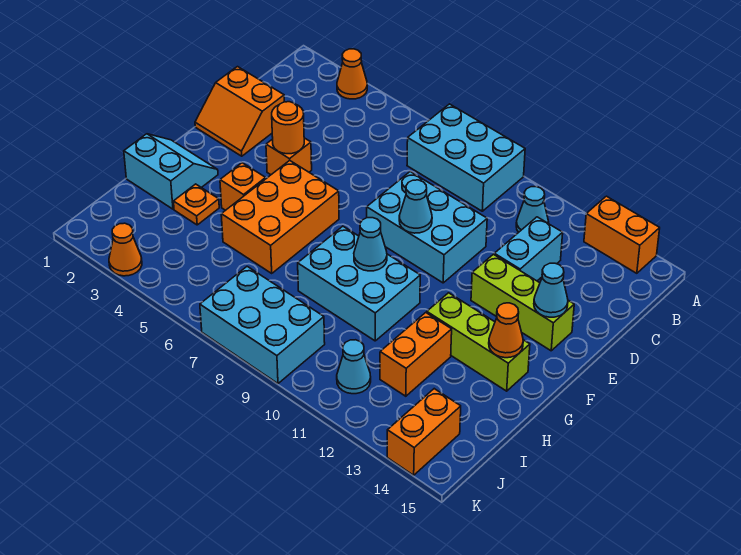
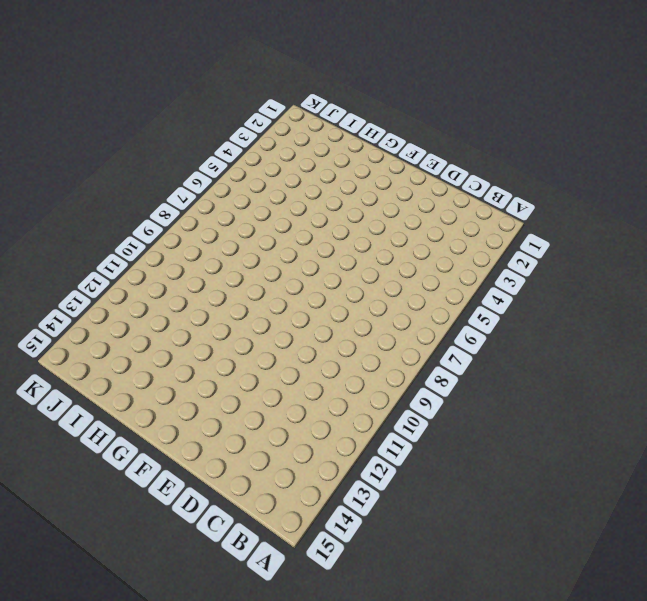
none -> orange 1x1 cone [337,49,367,99]
none -> cyan 2x3 brick [407,104,525,211]
none -> orange 1x2 brick [584,196,660,273]

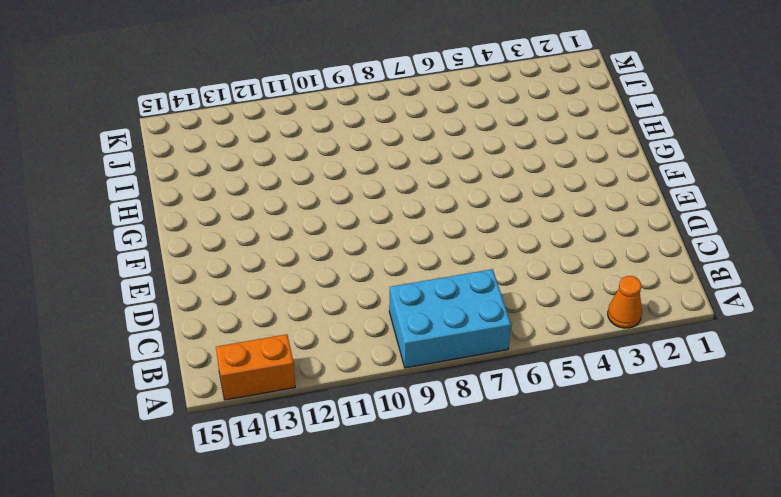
none -> cyan 1x1 cone [516,187,549,232]
none -> cyan 1x2 brick [494,217,563,281]
none -> orange 2x2 slope [195,67,284,156]

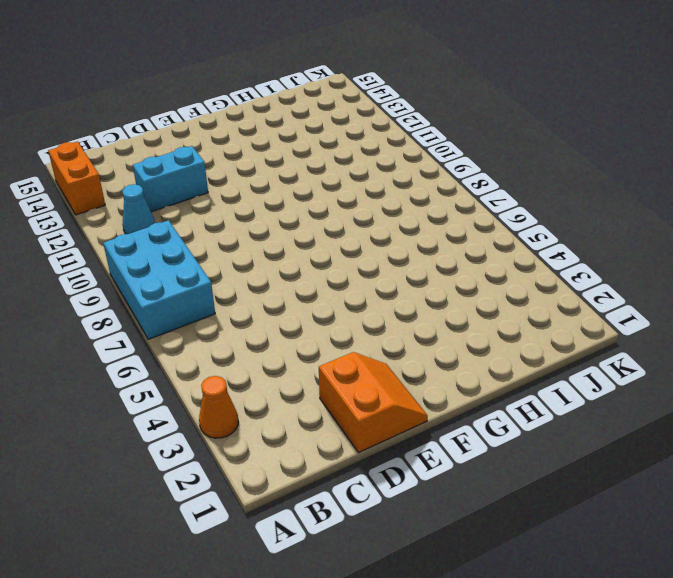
none -> cyan 2x3 brick [367,172,487,283]
none -> orange 1x1 brick [266,138,312,175]
none -> lime 1x3 brick [471,254,574,351]

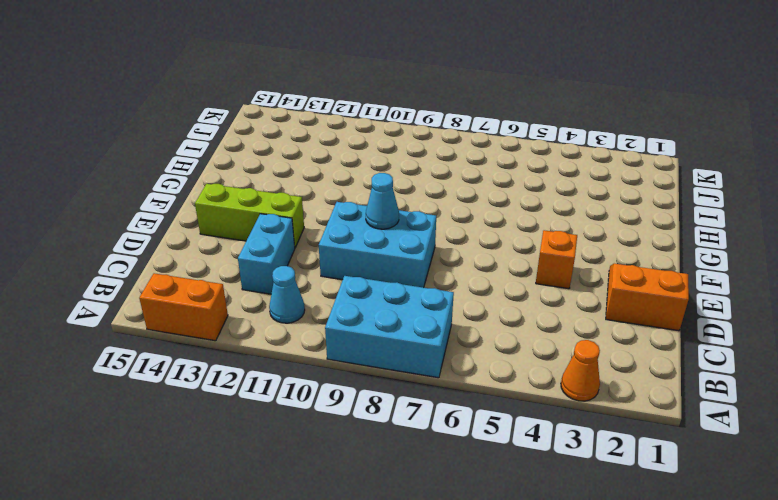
none -> orange 2x3 brick [221,160,339,273]
none -> cyan 2x2 slope [124,134,218,209]
none -> orange 1x1 brick [220,163,266,210]

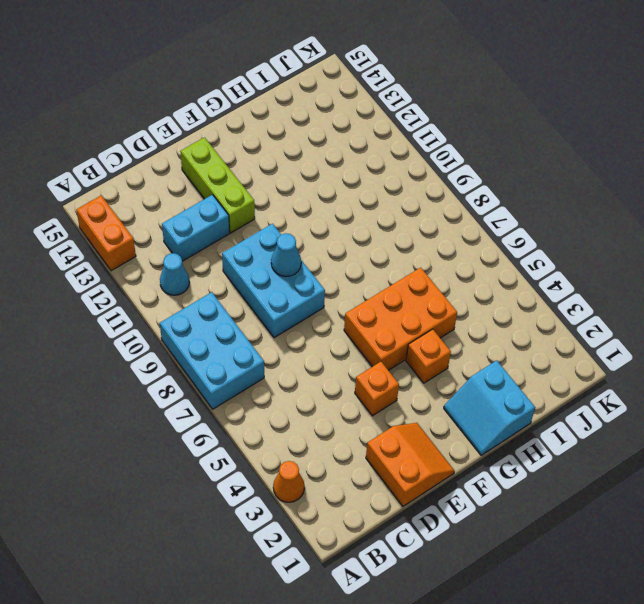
none -> cyan 2x3 brick [298,226,420,341]
none -> lime 1x3 brick [427,293,530,391]
none -> orange 1x1 plate [174,184,219,225]

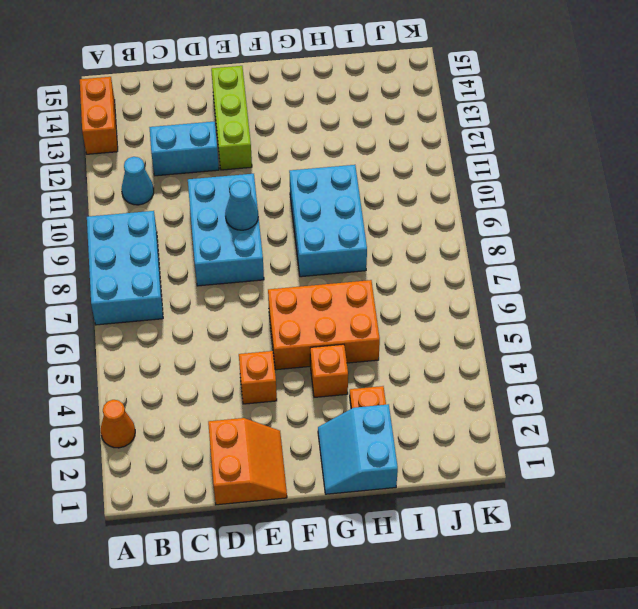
none -> lime 1x3 brick [427,293,530,391]
none -> orange 1x2 brick [380,313,452,396]
none -> cyan 2x3 brick [200,267,325,383]

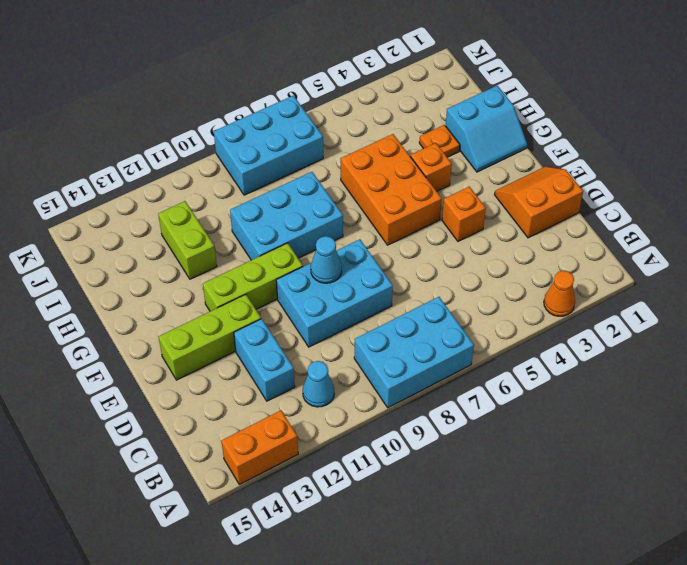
lime 1x3 brick [203,243,303,311] -> lime 1x3 brick moved to [427,293,530,391]
lime 1x2 brick [158,201,217,279] -> orange 1x2 brick [380,313,452,396]
none -> cyan 1x1 cone [337,340,371,394]
none -> orange 1x2 brick [387,389,461,475]
none -> orange 1x1 cone [109,223,142,276]

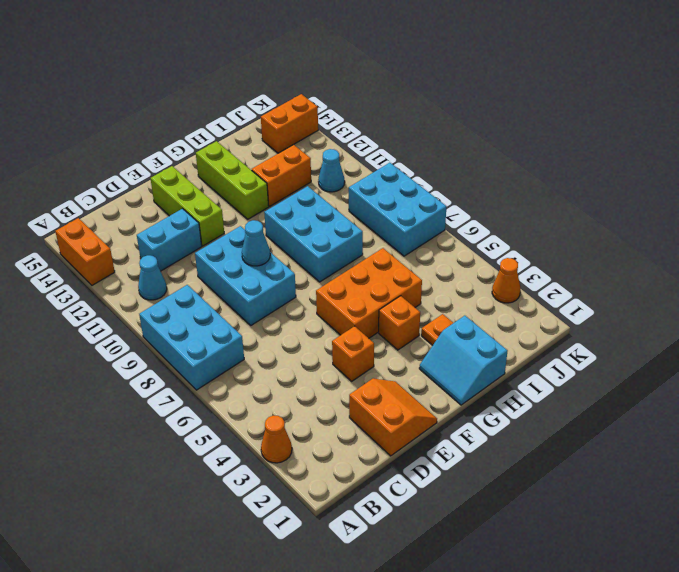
none -> orange 1x1 round brick [272,102,304,154]
none -> cyan 1x1 cone [534,263,568,317]
none -> cyan 1x1 cone [354,218,387,271]

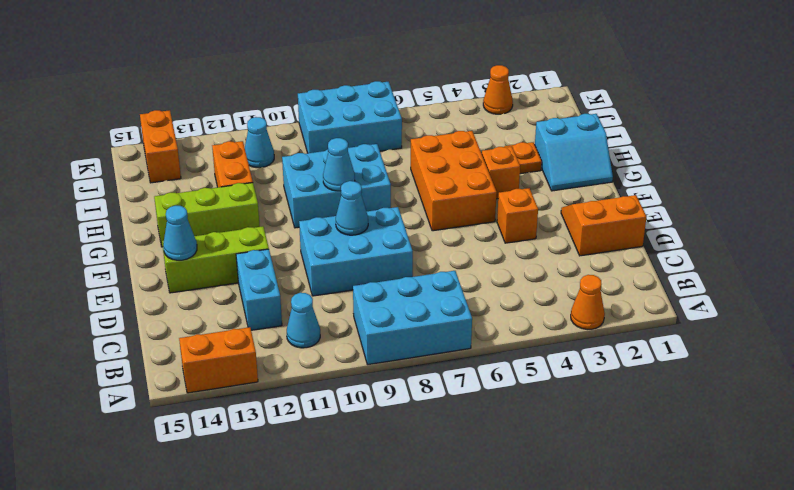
none -> orange 1x1 round brick [272,102,304,154]
none -> orange 1x1 cone [489,303,523,358]

